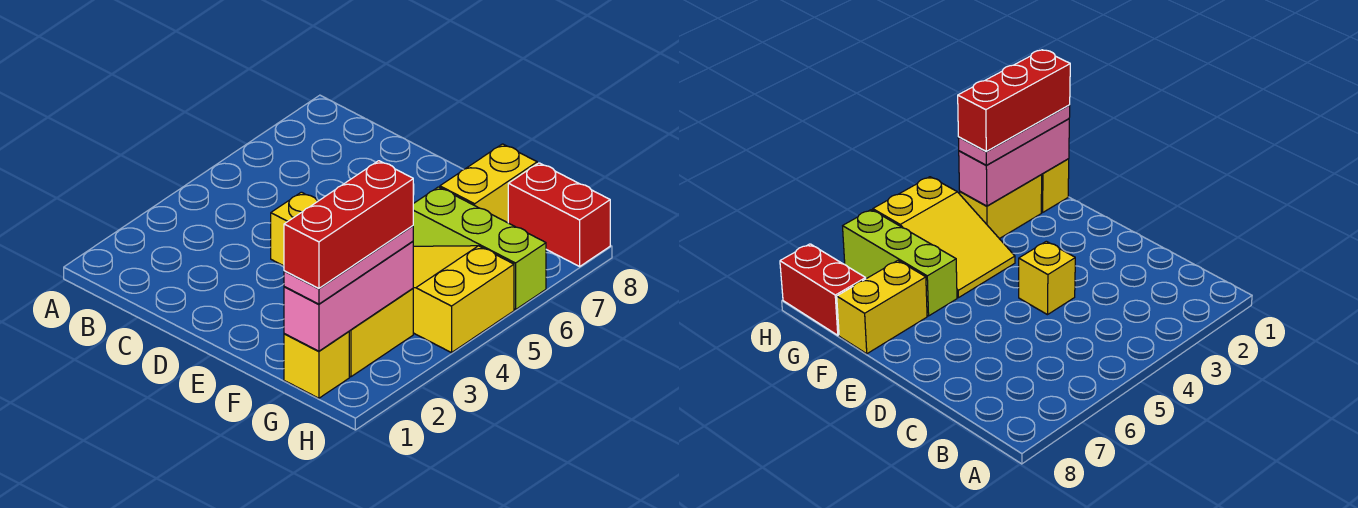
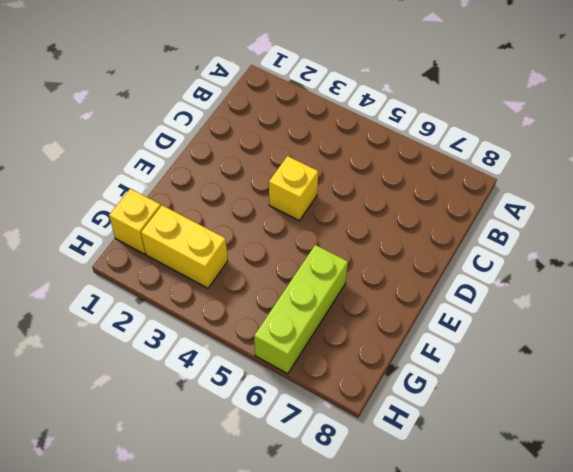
none -> yellow 2x3 slope [413,246,514,353]
none -> yellow 1x2 brick [440,144,537,223]

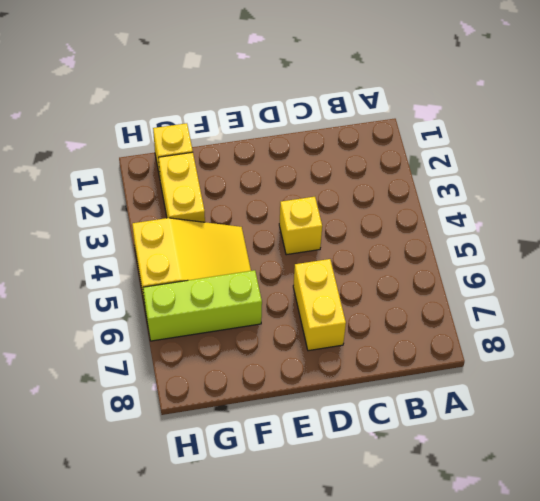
yellow 1x2 brick [293,259,346,351] -> yellow 1x2 brick moved to [440,144,537,223]
none -> red 1x2 brick [508,163,610,266]
none -> pink 1x3 brick [284,241,413,351]

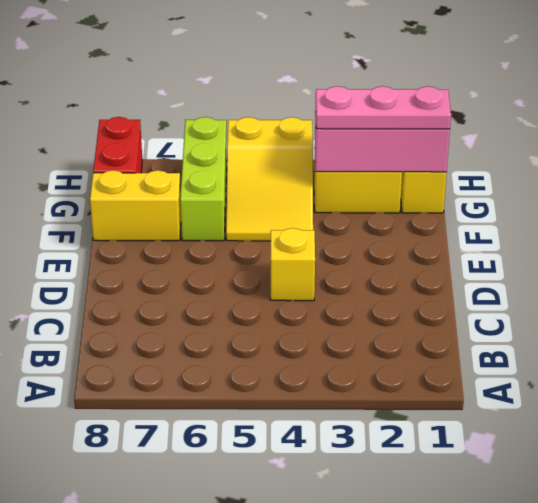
none -> red 1x3 brick [284,161,413,288]

